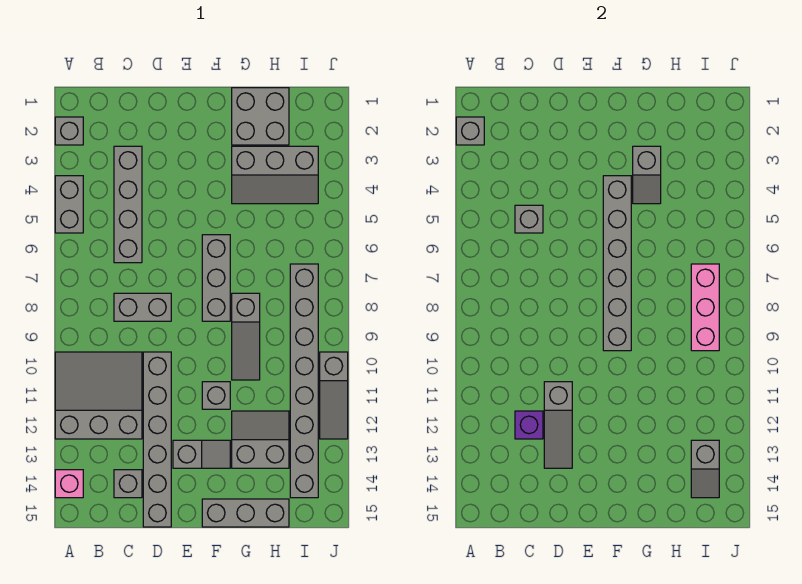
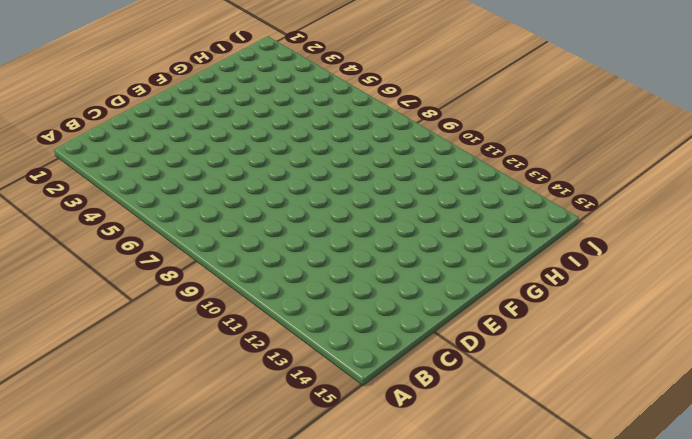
none -> grey 1x1 brick [55,117,83,145]
none -> grey 1x2 brick [55,176,83,233]
none -> grey 3x3 slope [55,352,142,439]

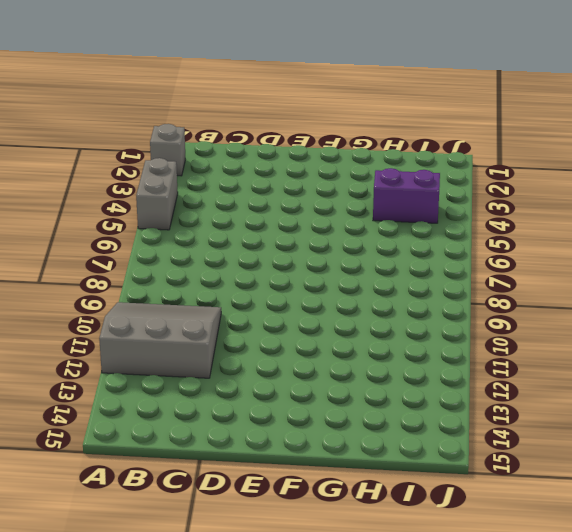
purple 1x2 brick [373,168,440,223] -> grey 2x3 slope [232,146,318,204]
none -> pink 1x1 brick [55,470,83,498]
none -> grey 1x4 brick [114,146,142,263]
none -> grey 1x2 brick [114,293,171,321]

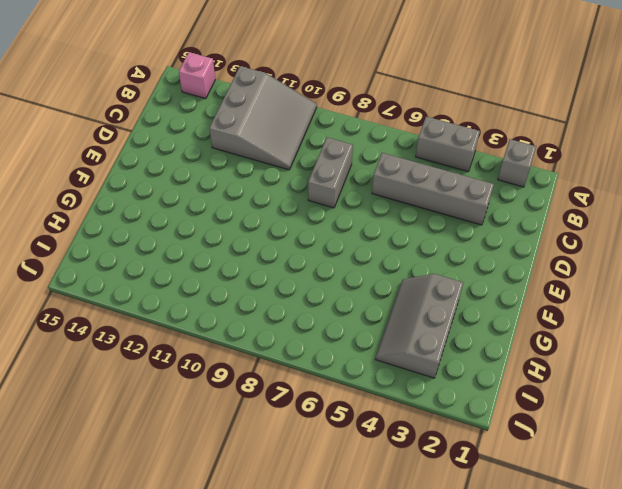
none -> grey 1x1 brick [114,470,142,498]
none -> grey 1x6 brick [143,352,171,527]
none -> grey 1x2 slope [173,440,230,468]

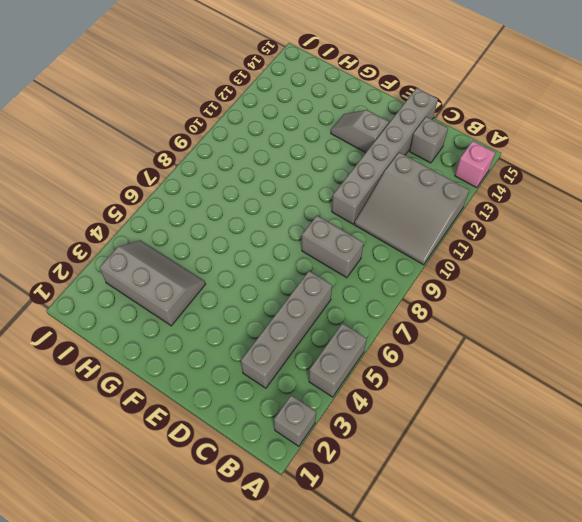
none -> grey 1x3 brick [202,235,230,321]
none -> grey 1x1 brick [202,382,230,409]
none -> grey 1x3 brick [202,499,289,527]

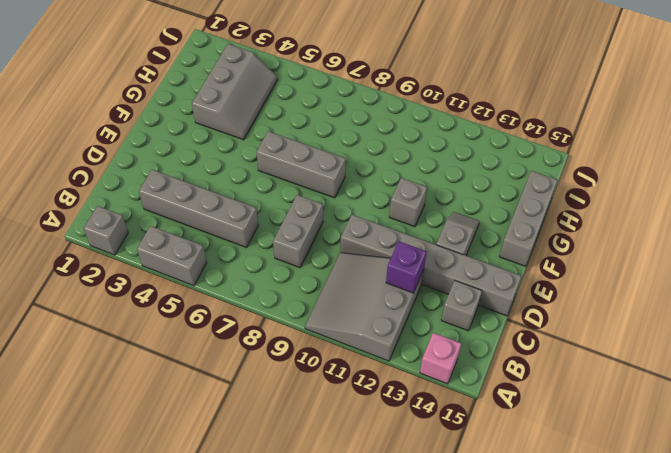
none -> grey 2x2 brick [232,88,289,145]
none -> grey 1x3 slope [232,293,260,380]
none -> grey 2x2 slope [232,411,289,468]

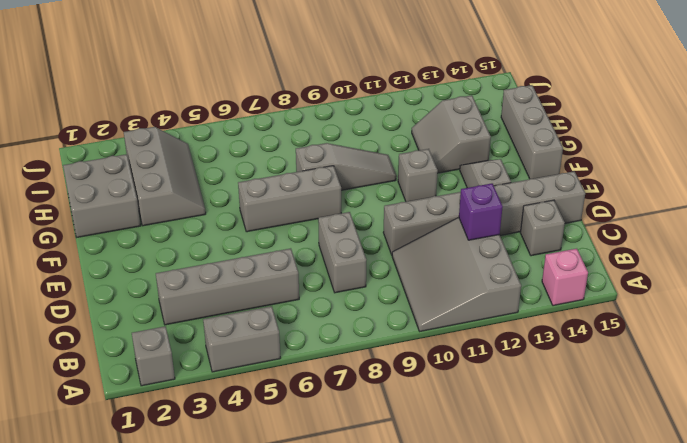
none -> grey 1x8 brick [290,264,318,498]
none -> grey 1x3 slope [320,352,348,439]
none -> grey 1x1 brick [456,117,484,145]

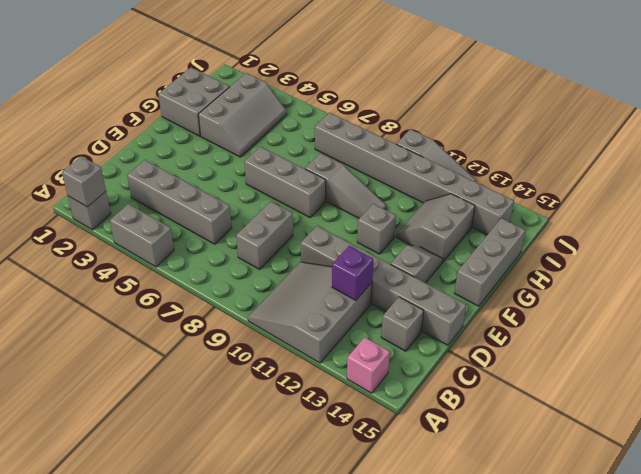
none -> grey 1x1 brick [515,205,543,233]
none -> grey 1x3 slope [544,382,572,468]
none -> grey 1x6 brick [603,176,631,351]

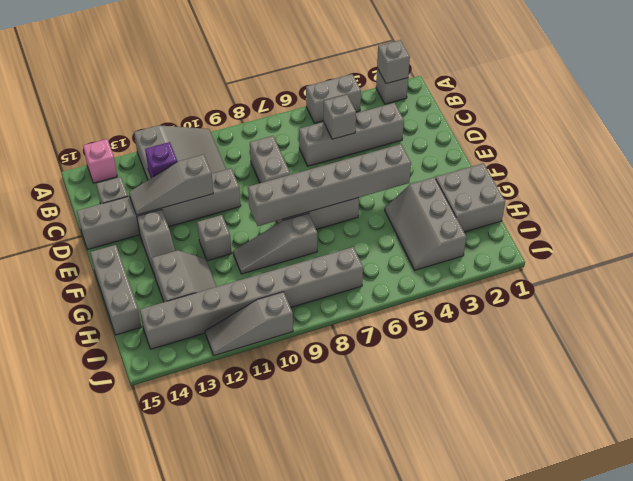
none -> grey 1x2 slope [633,146,661,204]
none -> pink 1x3 brick [691,264,719,351]
none -> grey 1x2 slope [691,440,719,498]

